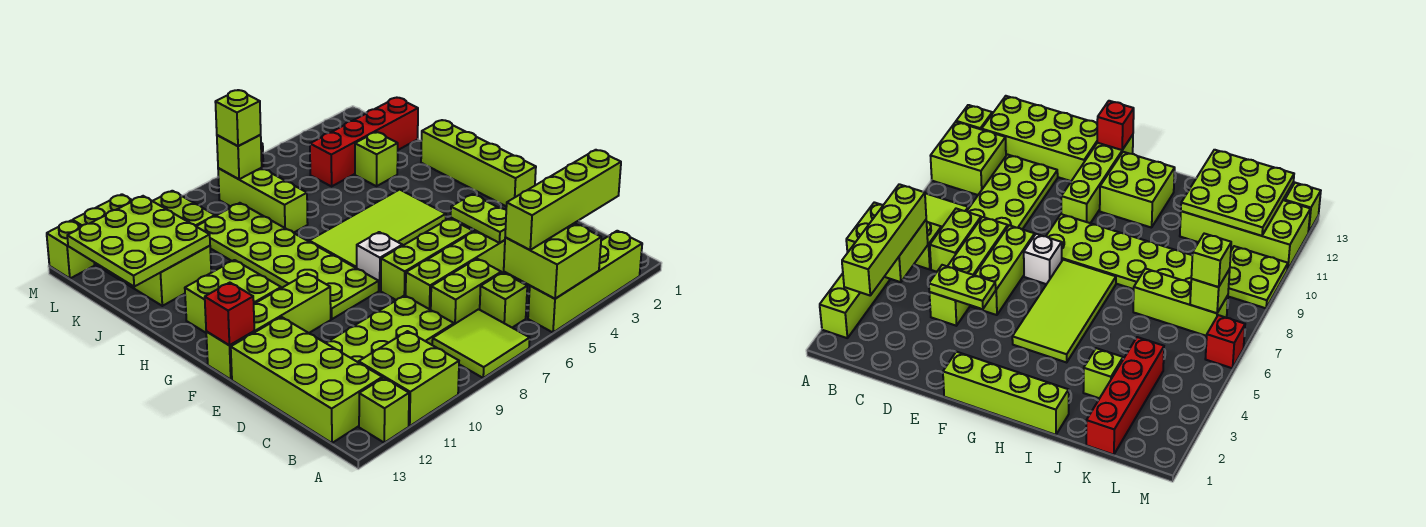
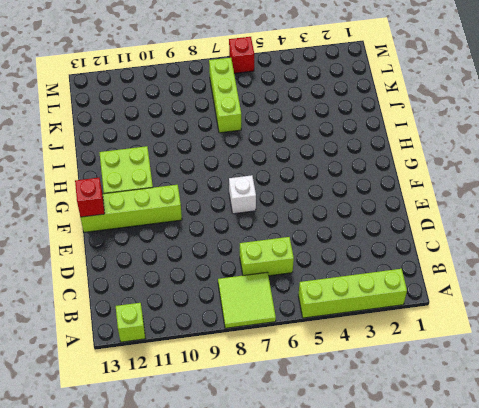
none -> lime 2x2 brick [359,331,459,426]
none -> lime 1x1 brick [480,272,527,328]
none -> lime 2x4 brick [231,317,382,443]
none -> lime 2x4 plate [326,295,454,363]

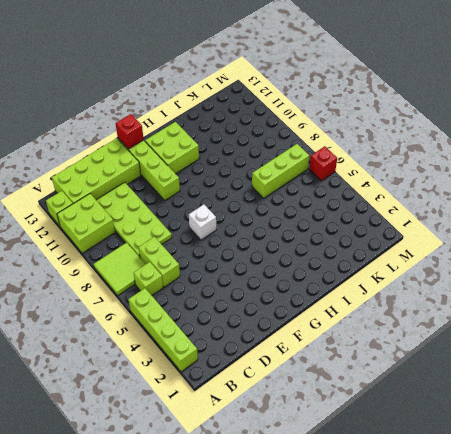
none -> lime 1x4 brick [406,231,505,310]
none -> lime 1x3 brick [381,218,473,300]
none -> lime 1x4 brick [421,120,536,207]
none -> lime 2x6 plate [196,203,379,319]

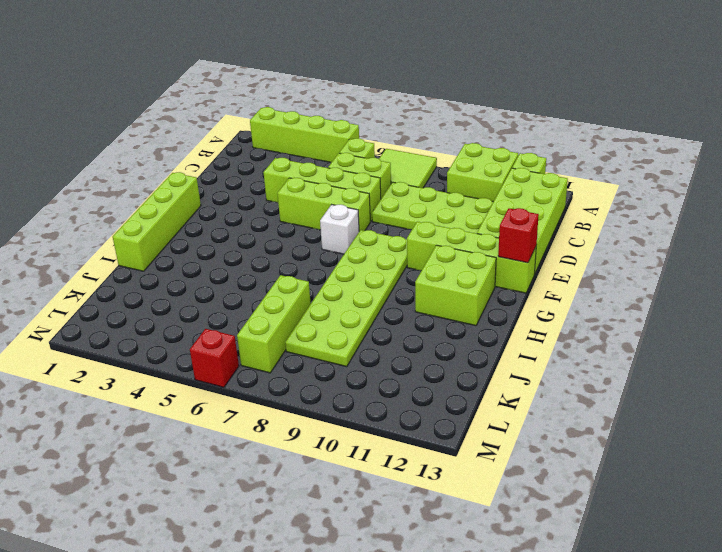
none -> lime 2x4 tile [309,190,446,268]
none -> lime 1x1 brick [355,132,398,186]
none -> lime 2x4 brick [73,194,211,306]
none -> red 1x4 brick [310,98,418,186]

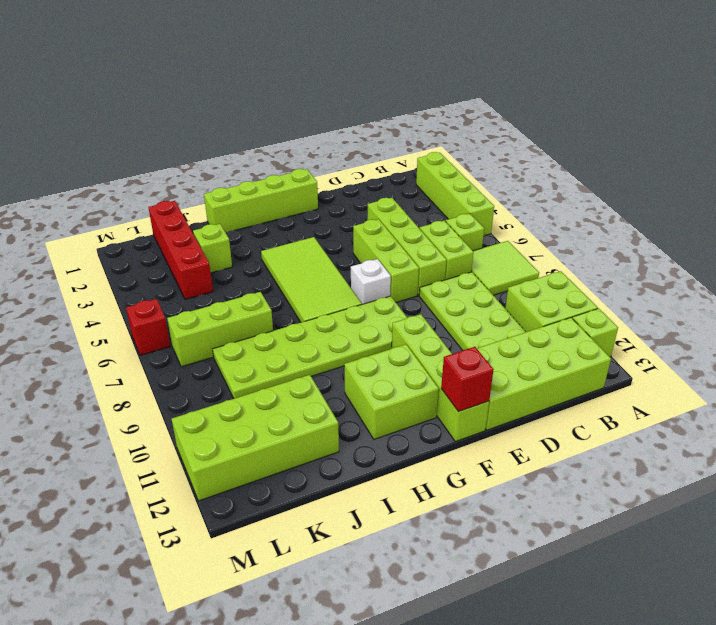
none -> lime 2x2 plate [153,191,215,226]
none -> lime 1x1 brick [47,220,94,278]
none -> lime 2x2 brick [504,223,601,299]
none -> lime 1x2 plate [451,194,506,243]

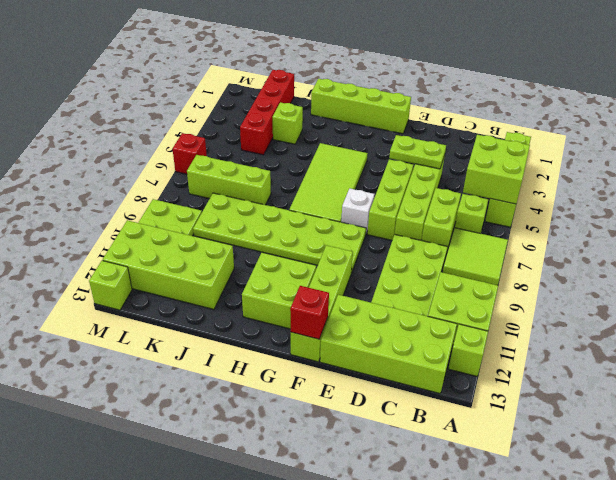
none -> lime 3x3 plate [67,196,210,287]
none -> lime 1x1 brick [217,135,262,179]
none -> lime 1x4 brick [505,150,621,250]
none -> lime 1x1 brick [215,90,261,146]

